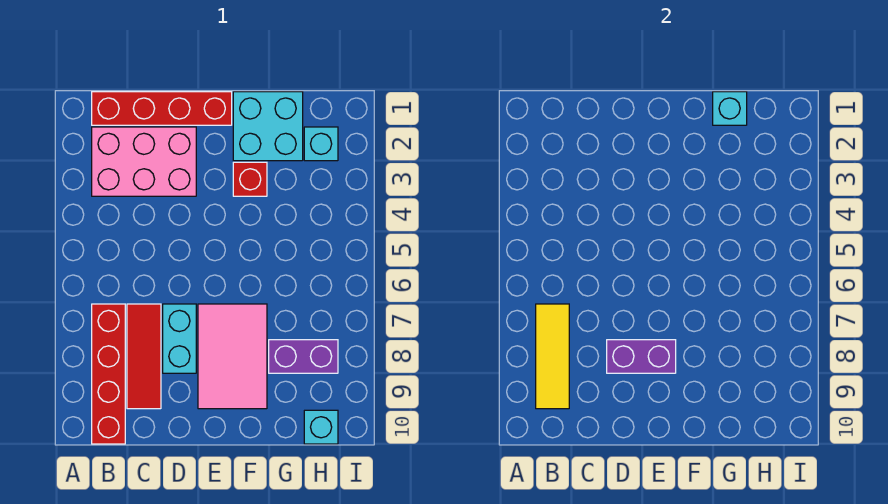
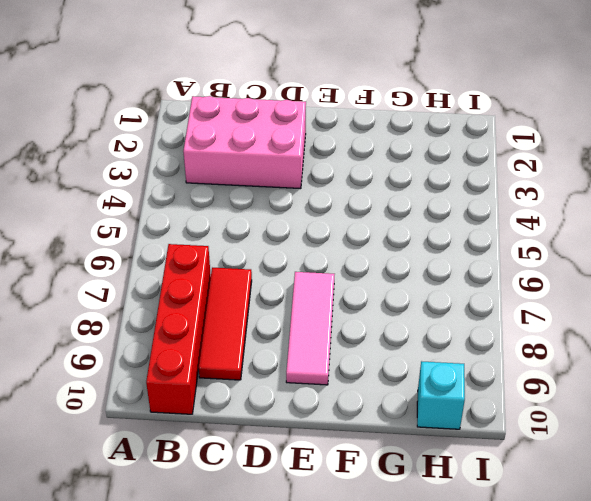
pink 1x3 tile [286,272,334,385] -> pink 2x3 tile [198,304,267,409]
none -> red 1x4 brick [92,92,232,125]
none -> cyan 1x2 brick [163,304,196,373]
none -> cyan 2x2 brick [233,92,303,161]

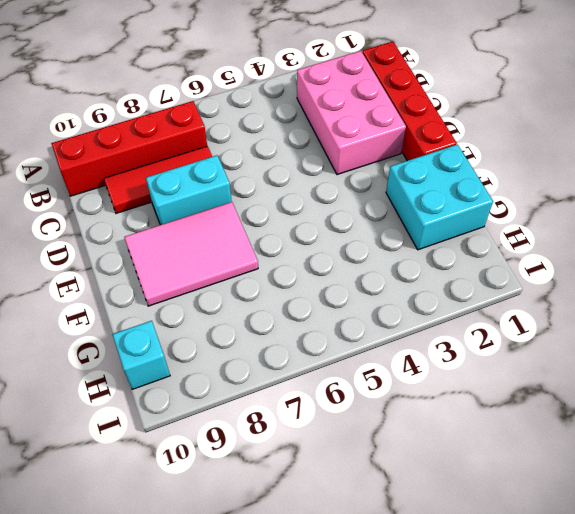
none -> red 1x1 brick [233,162,267,196]
none -> purple 1x2 brick [269,340,338,373]
none -> cyan 1x1 brick [304,127,338,161]

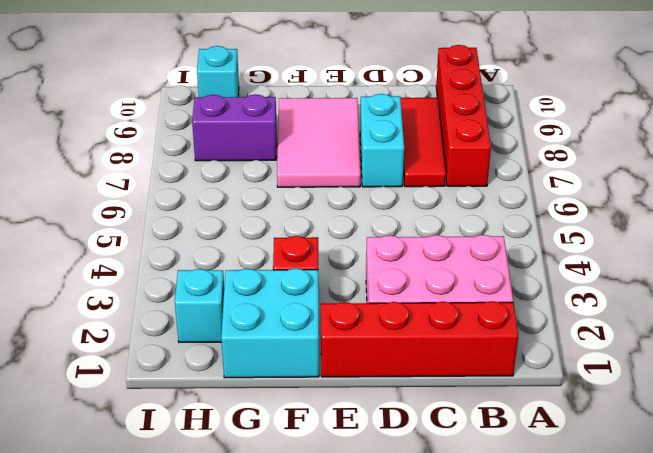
none -> yellow 1x3 tile [536,304,569,409]
none -> purple 1x2 brick [607,340,676,373]
none -> cyan 1x1 brick [713,92,747,125]

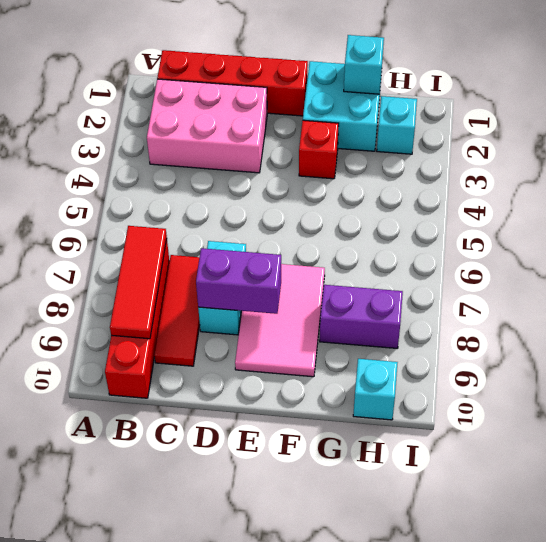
red 1x3 tile [110,226,167,339] -> yellow 1x3 tile [536,304,569,409]

